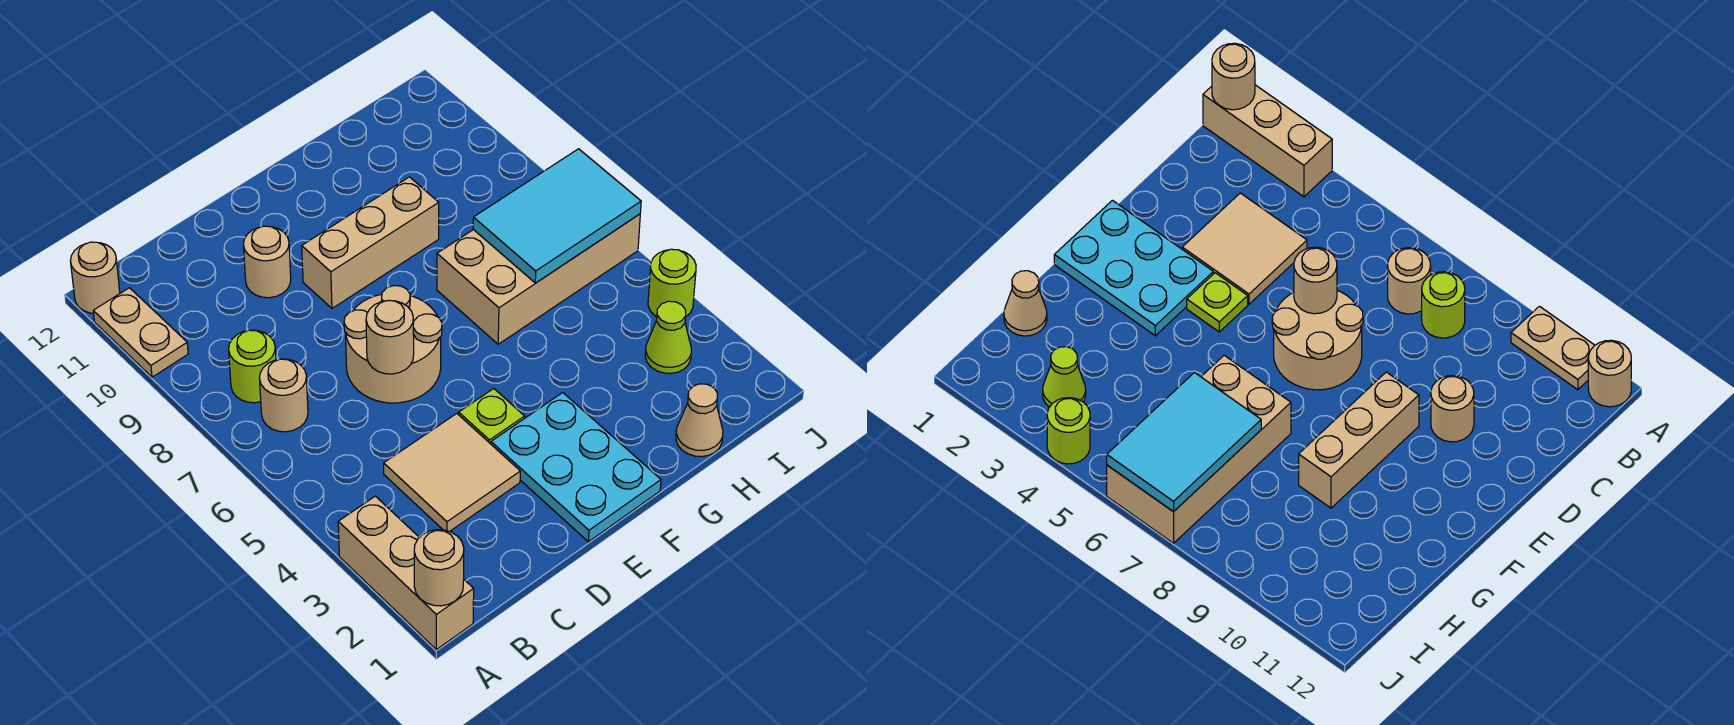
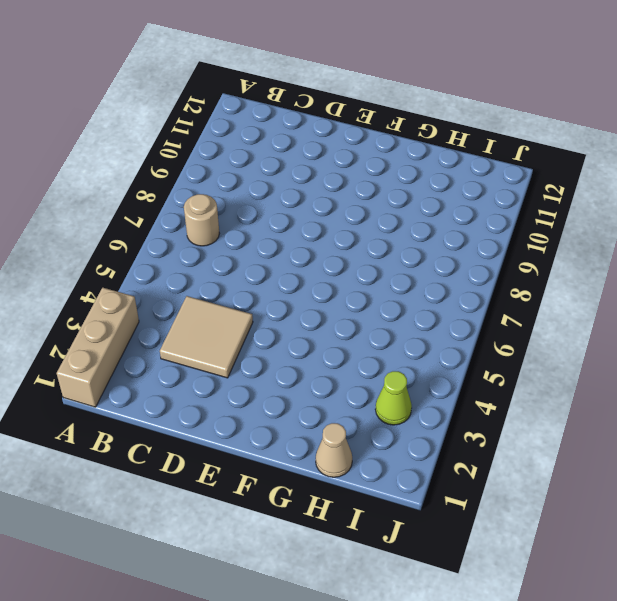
none -> tan 1x2 plate [93,288,188,377]
none -> tan 1x1 round brick [71,242,120,313]
none -> lime 1x1 round brick [229,330,276,403]

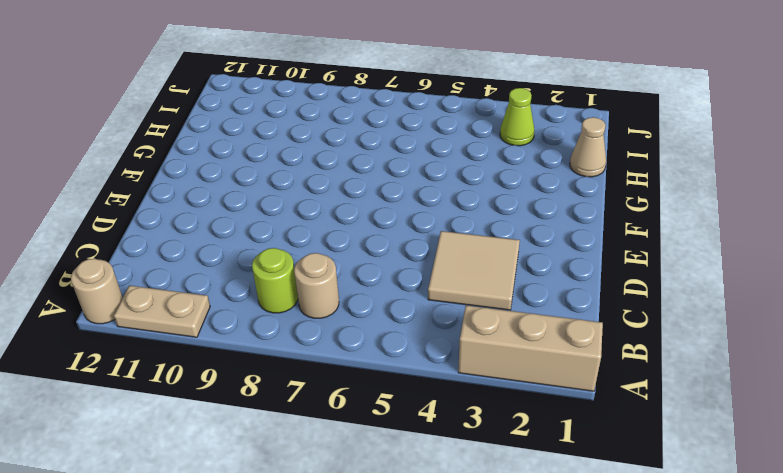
none -> tan 2x2 round brick [344,286,442,403]
none -> tan 1x1 round brick [244,226,291,298]
none -> cyan 2x3 plate [491,393,661,542]

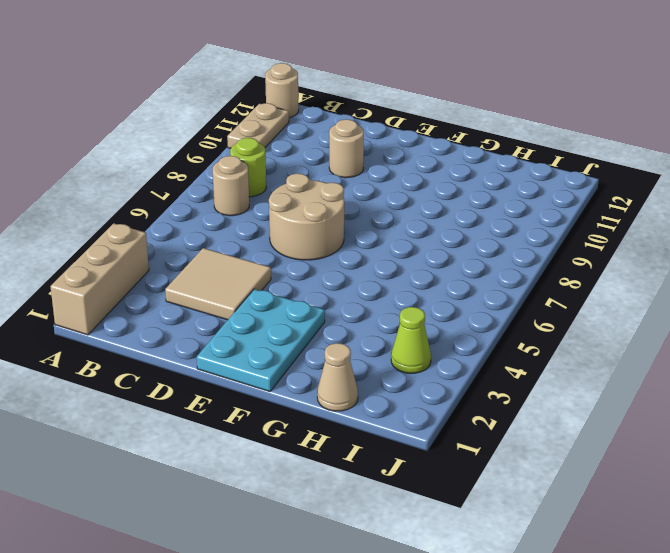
none -> lime 1x1 plate [459,389,525,444]
none -> tan 1x3 brick [302,177,439,308]
none -> tan 2x4 brick [437,214,640,344]

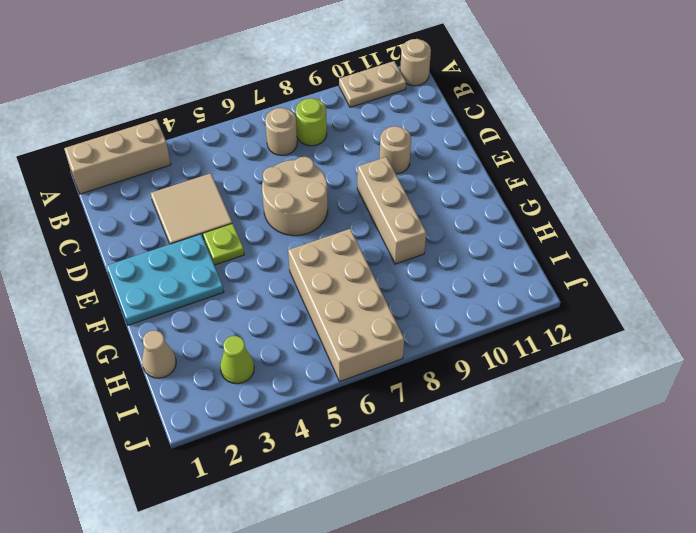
none -> lime 1x1 round brick [648,249,696,317]
none -> tan 1x1 round brick [414,530,464,606]
none -> tan 1x1 round brick [366,300,414,374]

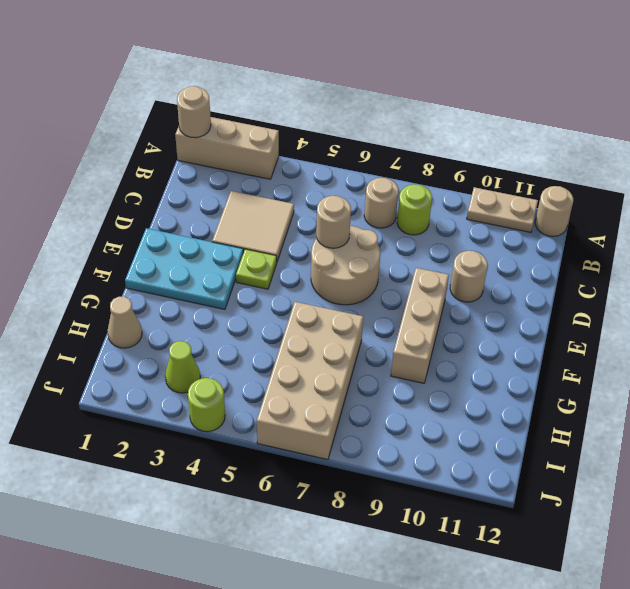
none -> cyan 2x3 tile [473,149,641,283]

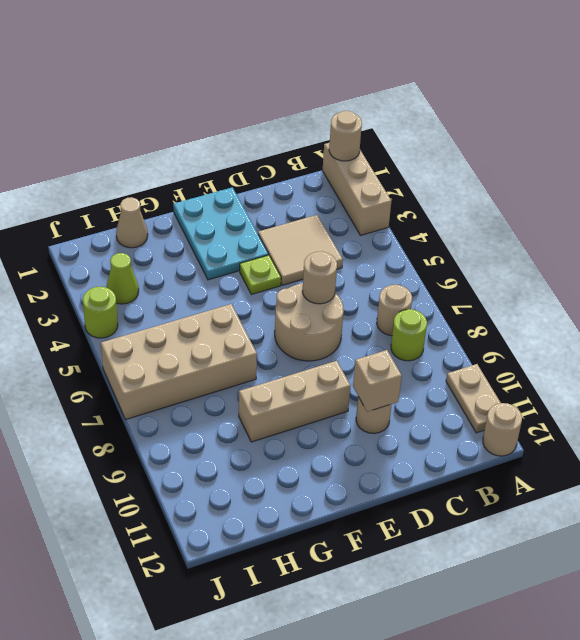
tan 1x1 brick [353,350,402,412] -> none
none -> cyan 2x3 tile [473,149,641,283]

